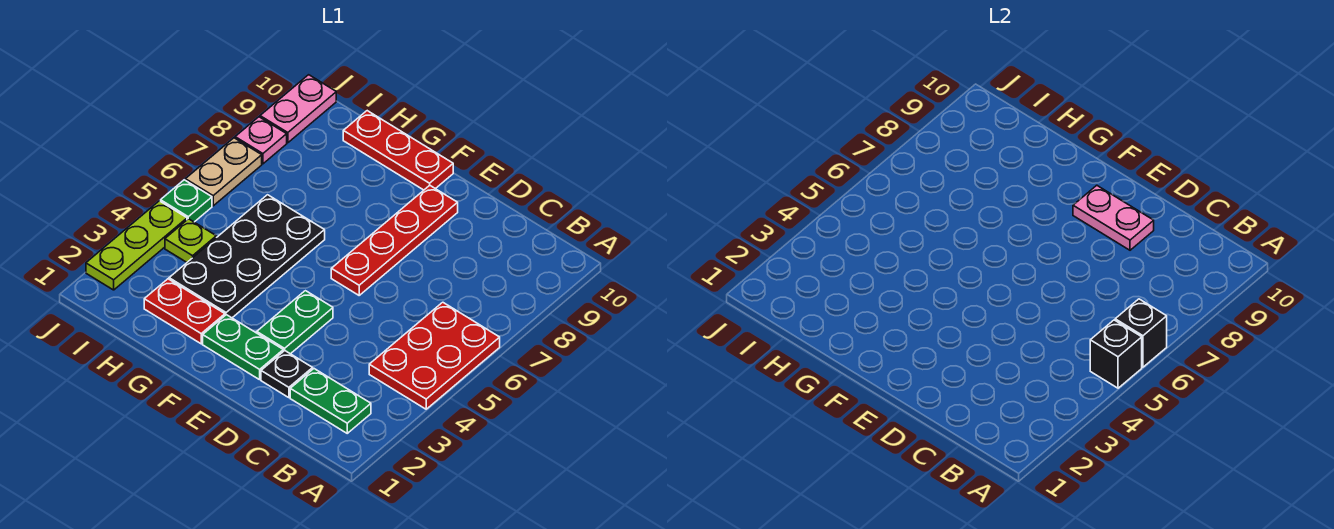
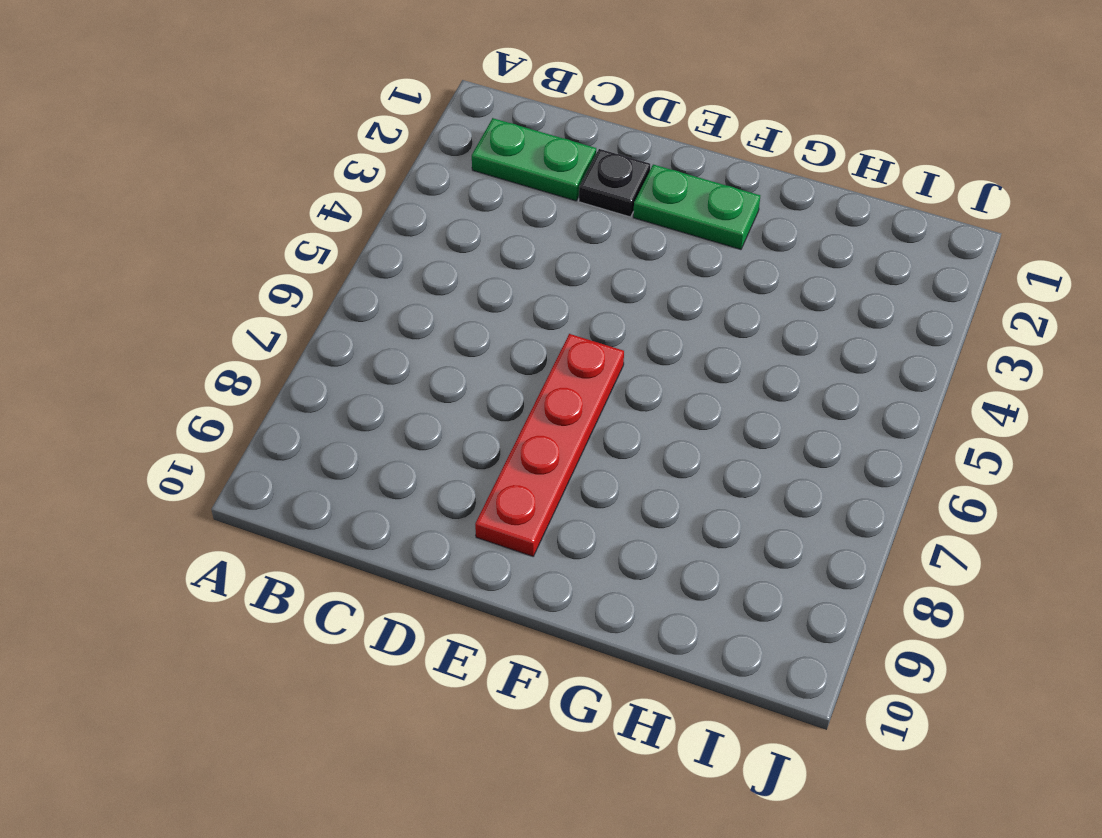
none -> red 2x3 plate [369,302,500,409]
none -> green 1x2 plate [257,291,333,354]
none -> red 1x3 plate [343,111,453,190]

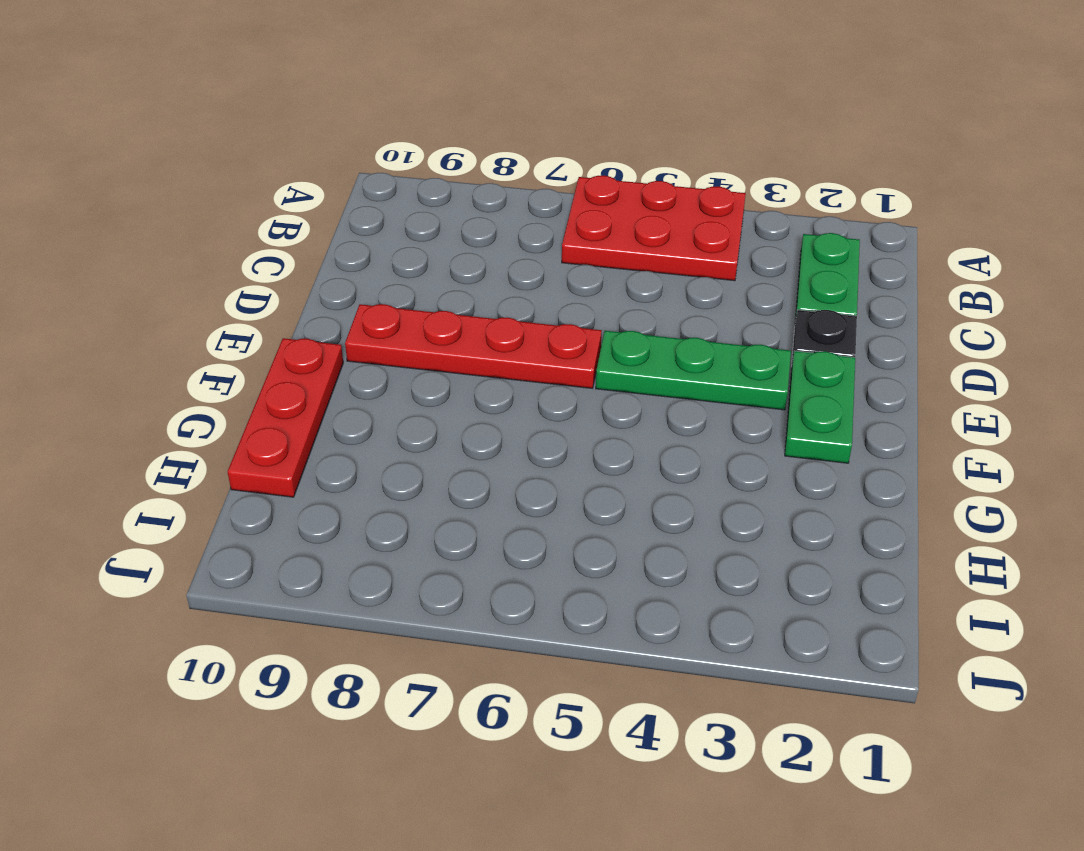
green 1x3 plate [596,331,791,410] -> green 1x2 plate [257,291,333,354]
none -> red 1x2 plate [144,279,225,344]
none -> black 2x4 plate [169,195,325,318]
none -> lime 1x1 plate [165,219,216,262]

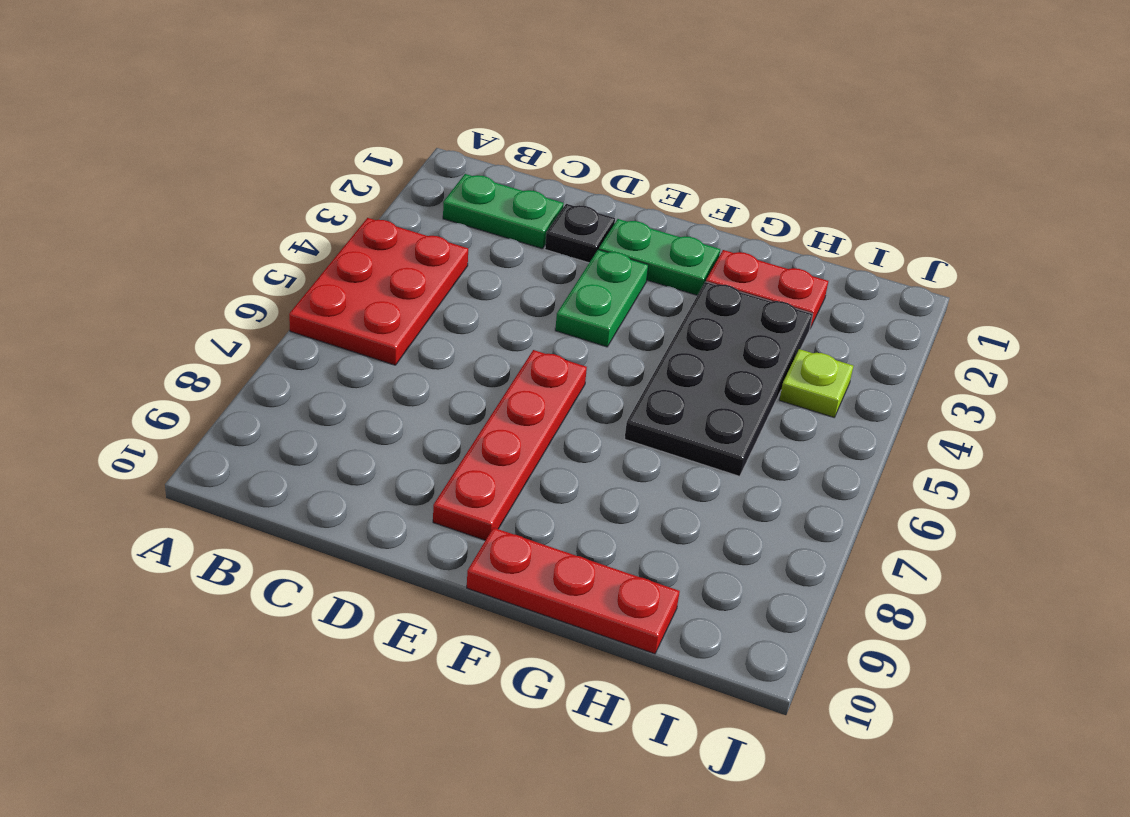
none -> lime 1x3 plate [86,201,187,290]
none -> green 1x1 plate [161,180,212,222]
none -> tan 1x2 plate [185,138,262,206]

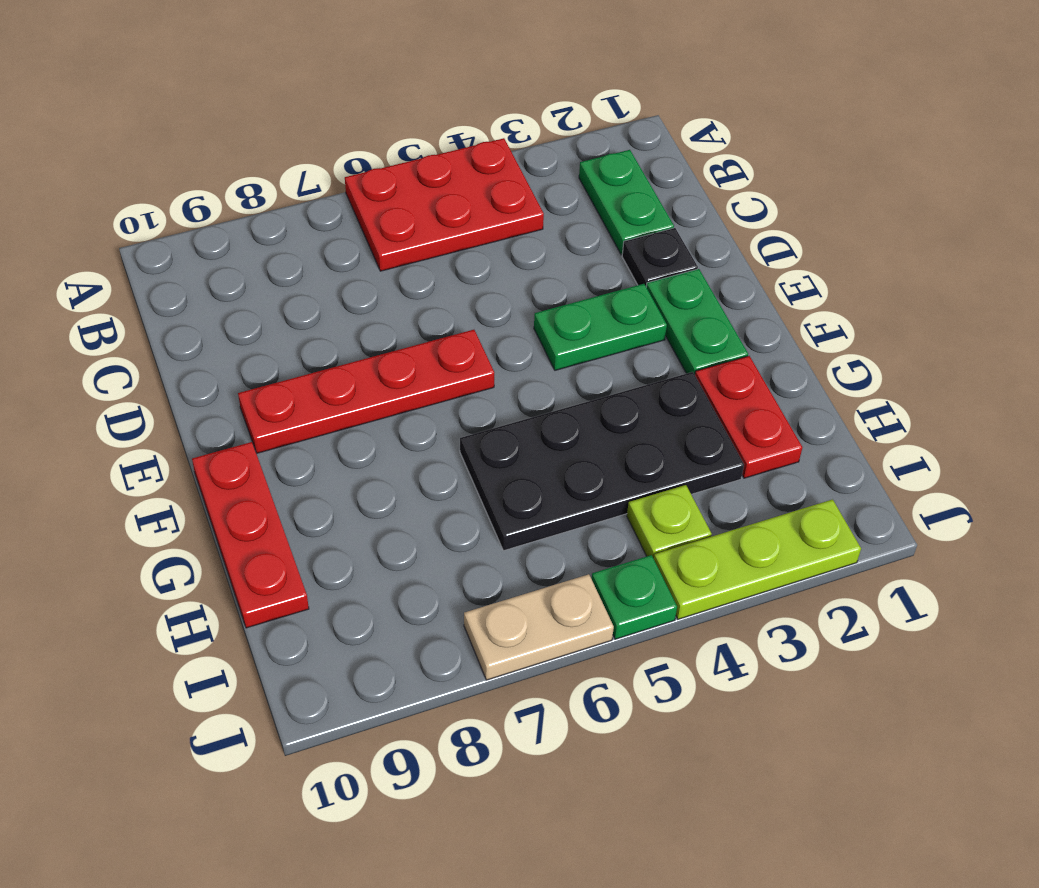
none -> pink 1x1 plate [235,117,287,164]
none -> pink 1x2 plate [260,75,336,143]
none -> black 1x1 brick [1090,320,1142,388]

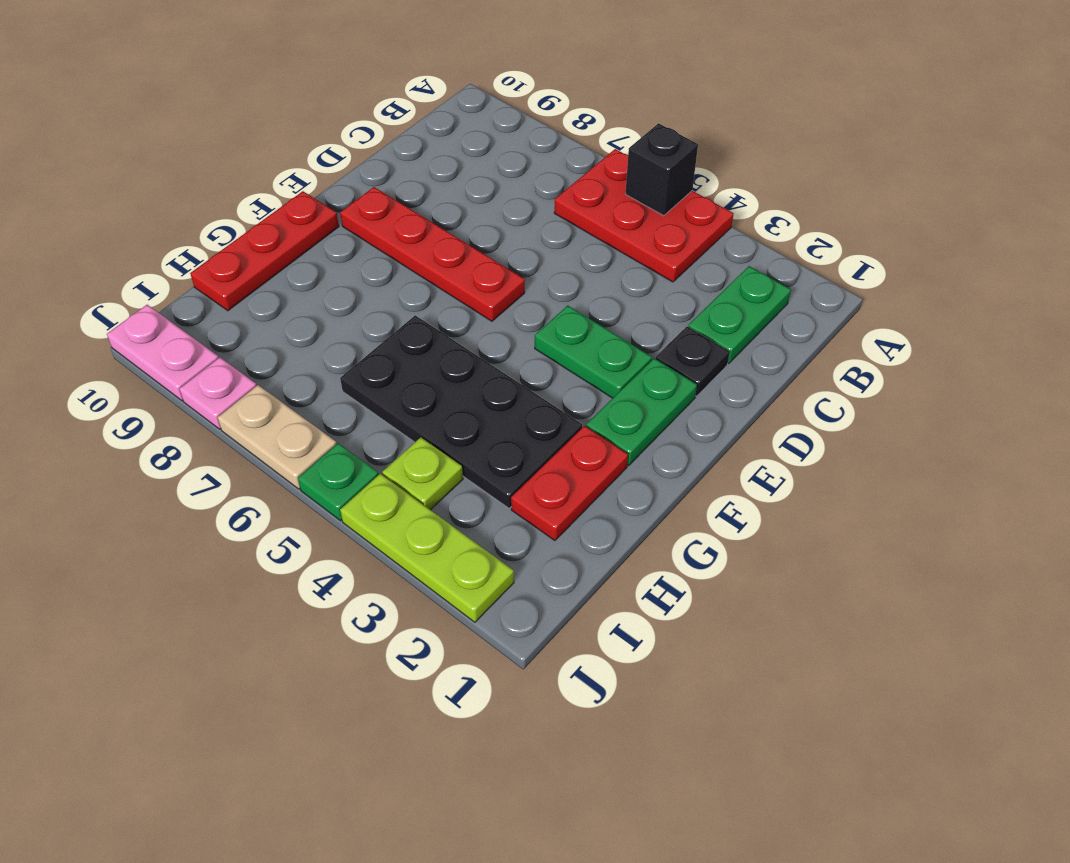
none -> black 1x1 brick [1115,299,1167,367]
none -> pink 1x2 plate [1073,185,1154,250]

